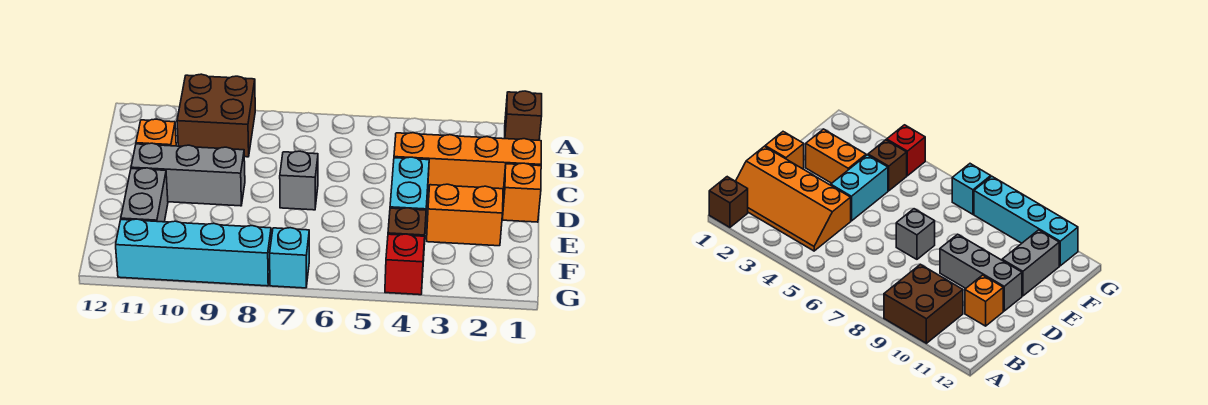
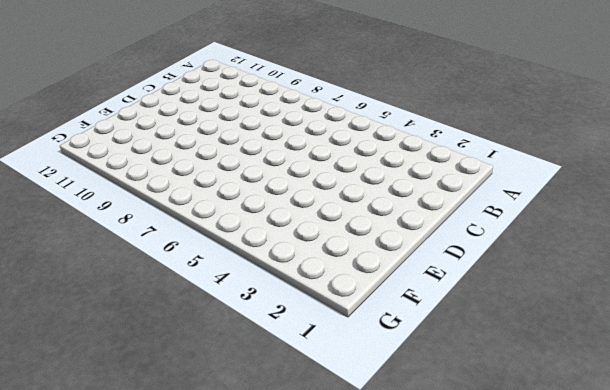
none -> brown 1x1 brick [504,91,542,140]
none -> brown 2x2 brick [177,74,255,157]
none -> orange 2x4 slope [394,133,541,191]

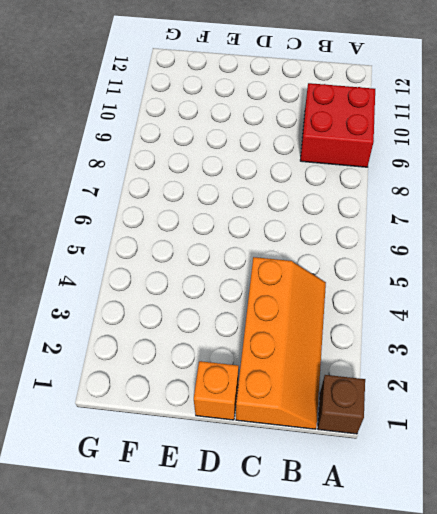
red 2x2 brick [300,83,375,167] -> brown 2x2 brick [177,74,255,157]
none -> orange 1x1 brick [136,119,176,146]
none -> cyan 1x2 brick [390,157,429,228]
none -> grey 1x1 brick [280,151,318,210]

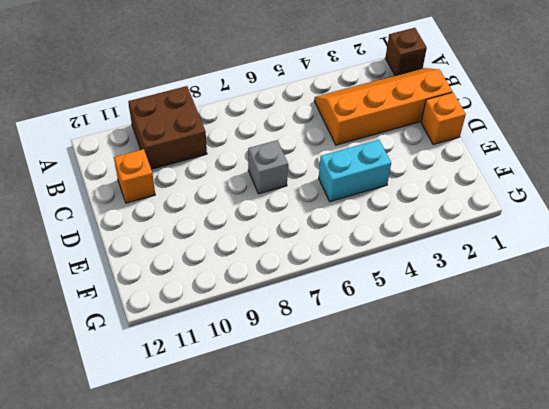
cyan 1x2 brick [319,140,391,202] -> cyan 1x2 brick turned to [390,157,429,228]
none -> grey 1x3 brick [131,143,245,206]
none -> orange 1x2 brick [427,184,503,246]
none -> grey 1x2 brick [121,168,168,222]

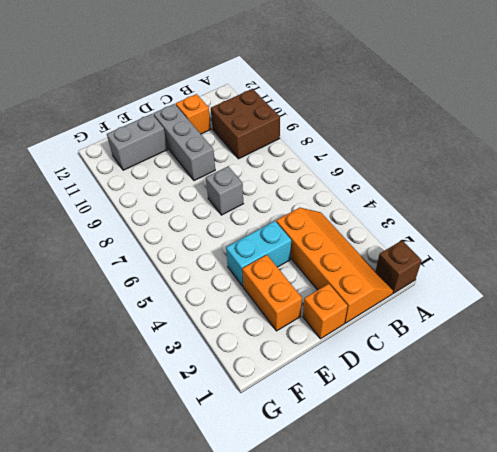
none -> brown 1x1 brick [388,208,426,261]
none -> red 1x1 brick [385,234,425,295]
none -> cyan 1x1 brick [270,228,309,288]

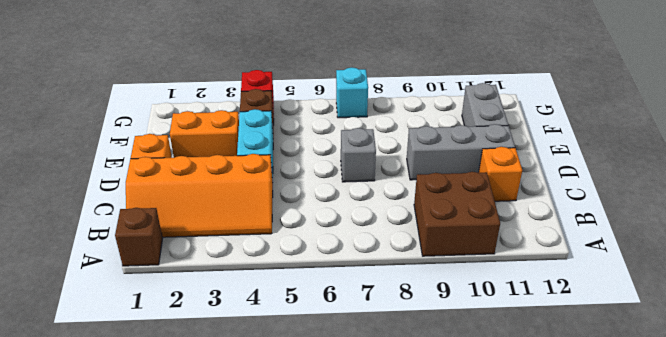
none -> cyan 1x4 brick [116,219,271,286]

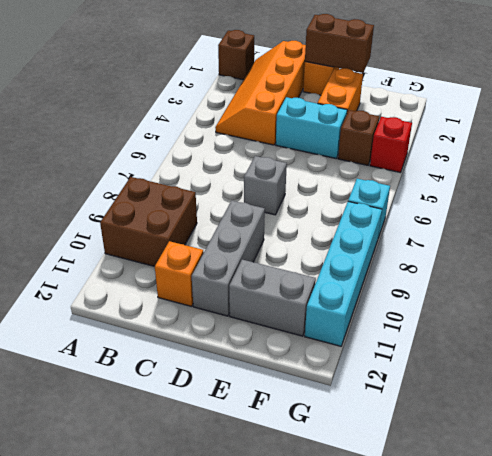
brown 1x2 brick [305,14,374,73] -> none

